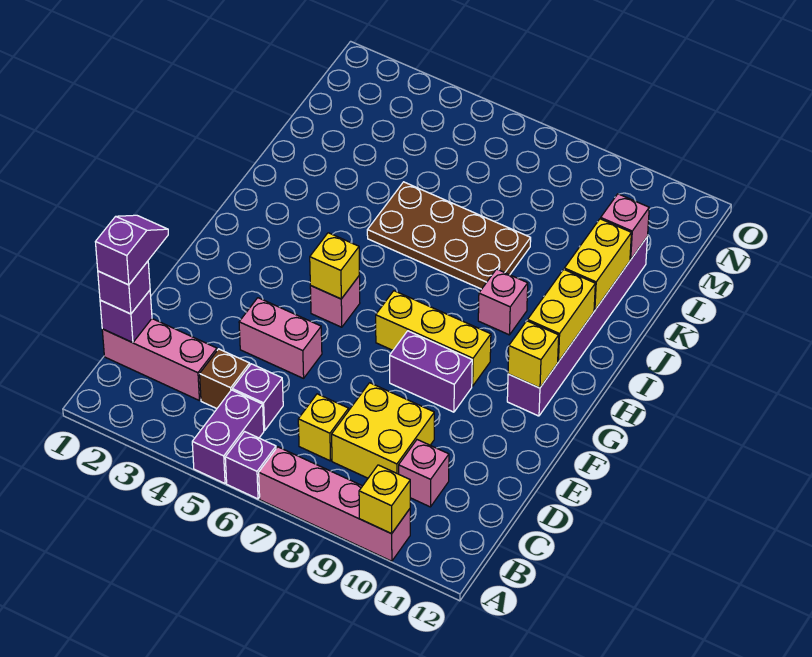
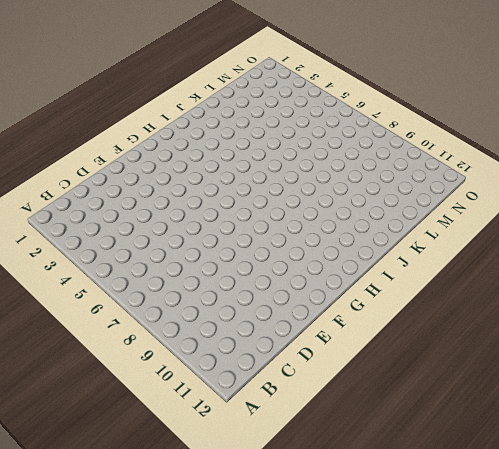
none -> purple 1x2 brick [192,390,264,483]
none -> purple 1x1 brick [225,432,276,499]
none -> pink 1x4 brick [259,447,410,561]

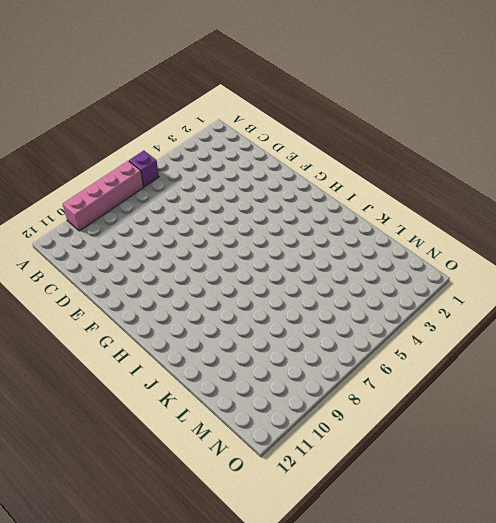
none -> purple 1x2 brick [192,390,264,483]
none -> pink 1x3 brick [102,319,217,400]
none -> brown 1x1 brick [200,349,250,409]

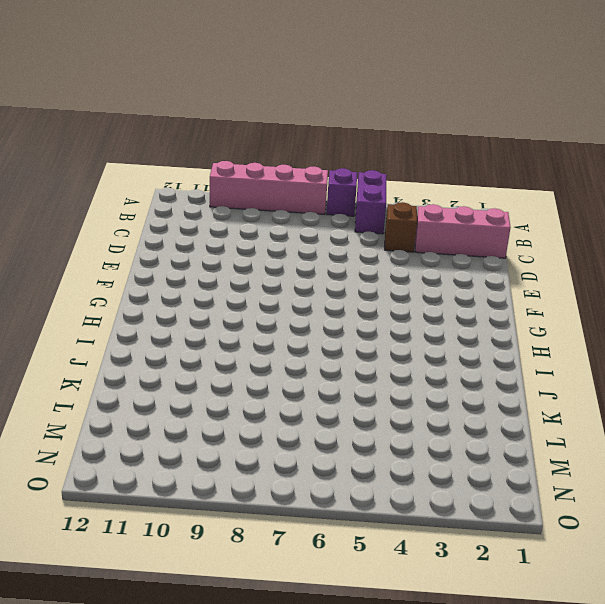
none -> purple 1x1 brick [232,364,283,431]
none -> yellow 1x1 brick [298,394,349,461]
none -> yellow 2x2 brick [332,383,434,478]

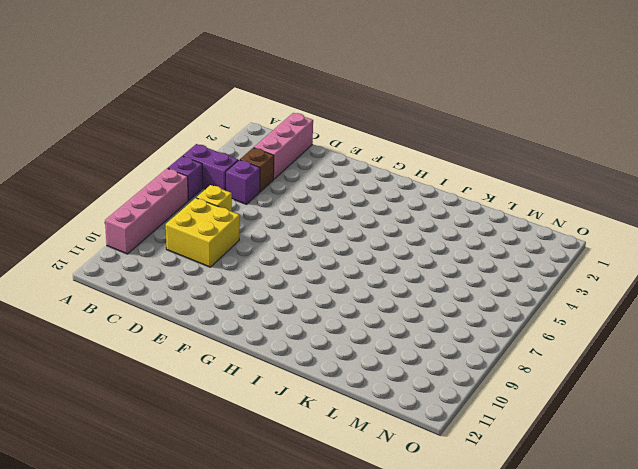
none -> pink 1x1 brick [399,440,449,507]
none -> pink 1x2 brick [239,298,322,378]
none -> purple 1x2 brick [390,331,472,412]

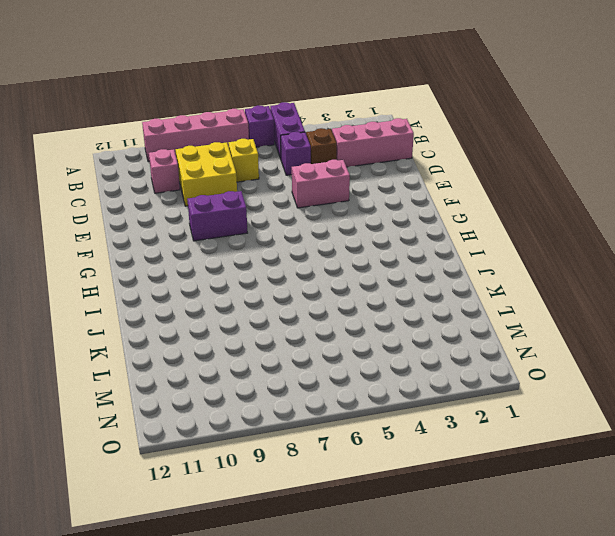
none -> pink 1x1 brick [310,276,360,327]
none -> yellow 1x3 brick [376,291,491,386]
none -> purple 1x6 brick [507,238,647,416]

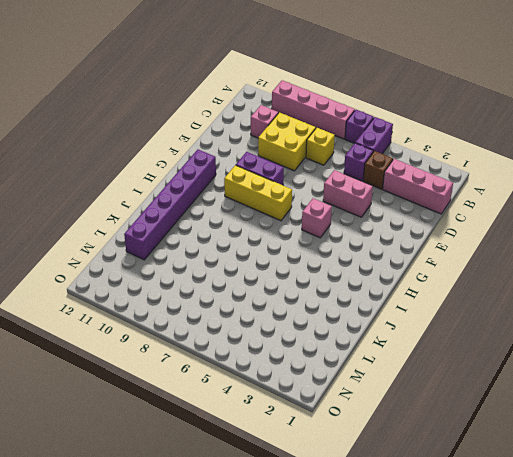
none -> pink 1x1 brick [478,269,528,335]
none -> brown 2x4 plate [367,182,531,289]
none -> yellow 1x1 brick [359,465,410,534]

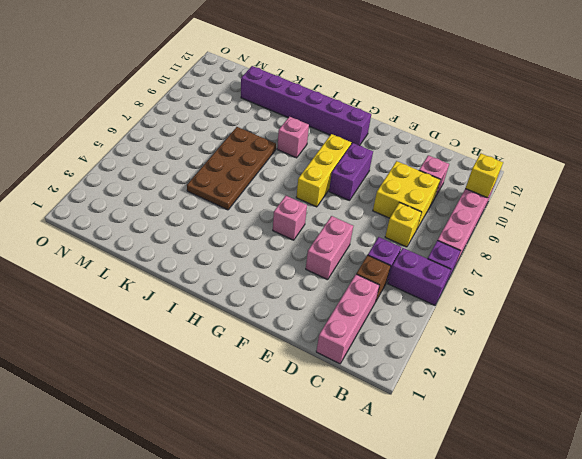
none -> purple 1x1 brick [100,290,152,343]
none -> yellow 1x1 brick [310,233,359,299]
none -> yellow 1x1 brick [508,321,559,388]

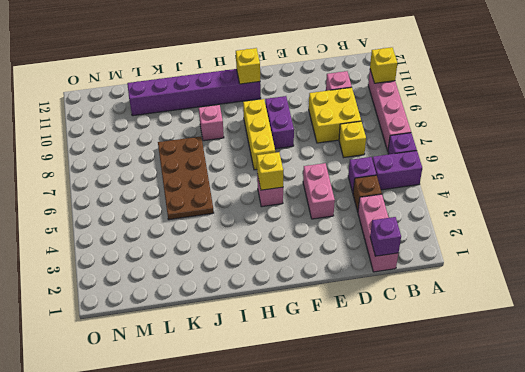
none -> yellow 1x2 brick [528,269,595,362]
none -> yellow 1x2 brick [564,219,631,310]
none -> pink 1x1 brick [601,194,649,260]

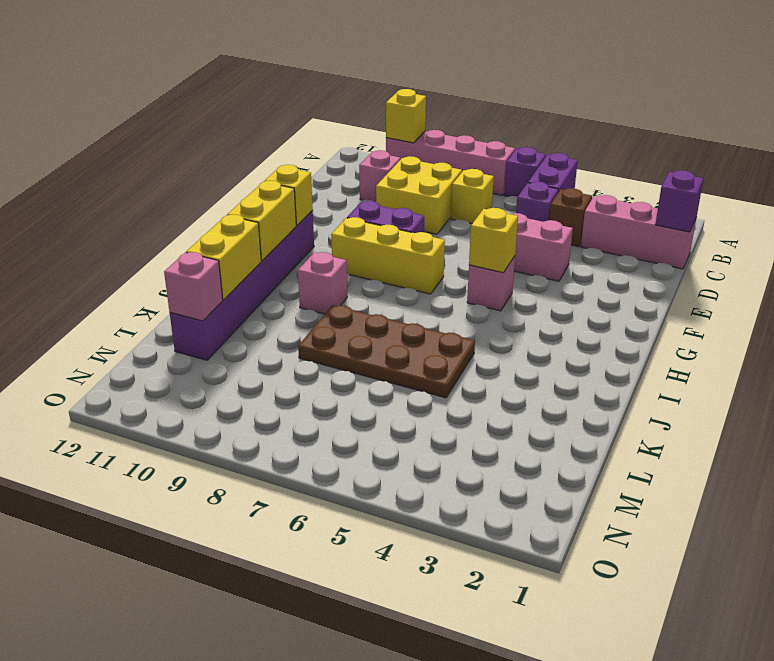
none -> purple 1x1 brick [98,261,150,314]
none -> purple 1x2 slope [96,215,168,285]

